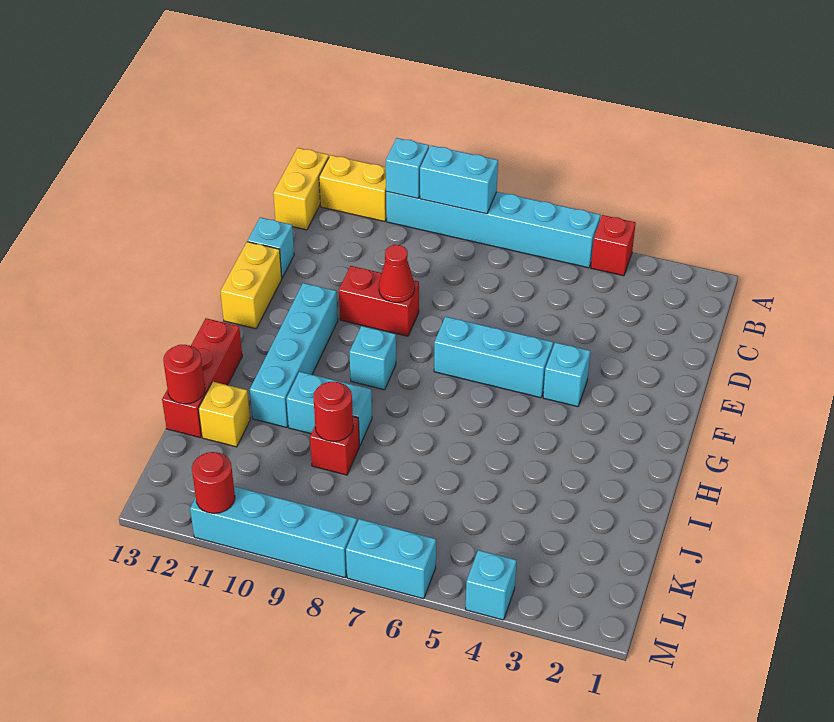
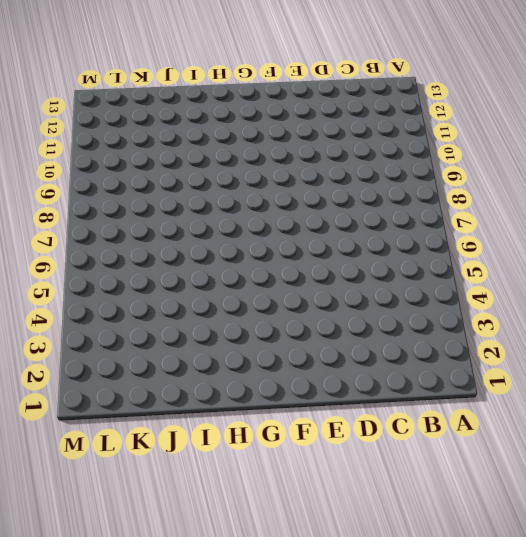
none -> red 1x1 brick [591,215,636,276]
none -> cyan 1x6 brick [386,192,600,268]
none -> yellow 1x2 brick [319,155,387,222]

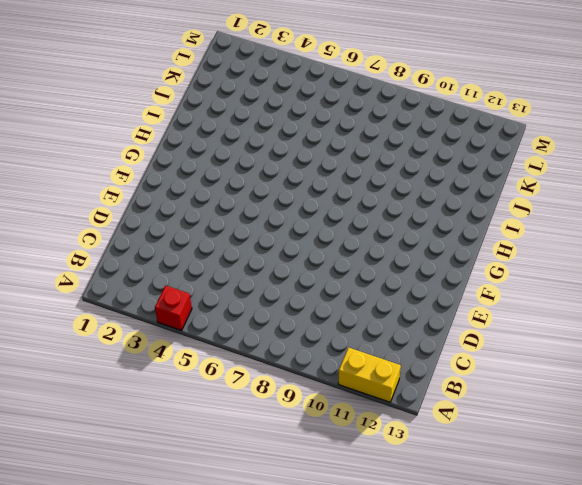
none -> cyan 1x6 brick [386,192,600,268]
none -> yellow 1x2 brick [273,148,329,230]
none -> cyan 1x1 brick [248,217,294,278]

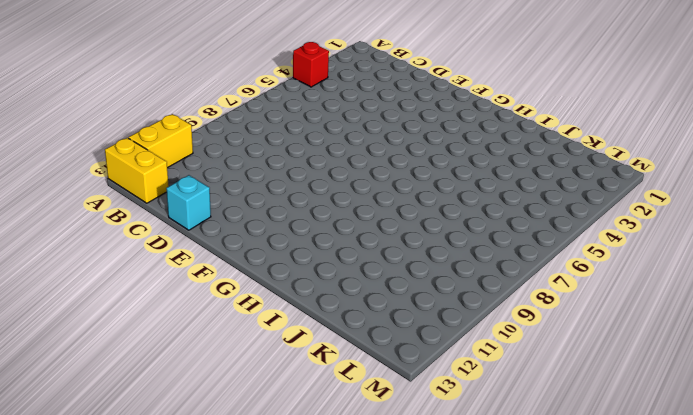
none -> cyan 1x6 brick [386,192,600,268]
none -> red 1x2 brick [339,266,419,336]
none -> yellow 1x2 brick [220,242,282,329]

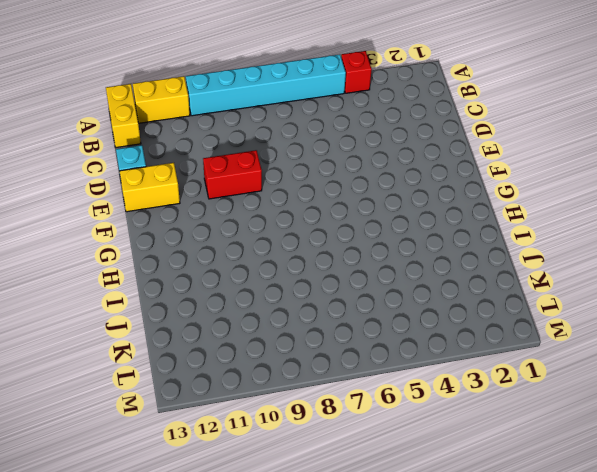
yellow 1x2 brick [119,163,180,212] -> yellow 1x2 brick turned to [220,242,282,329]
none -> cyan 1x1 brick [543,342,590,407]
none -> cyan 1x3 brick [434,317,553,398]
none -> cyan 1x4 brick [250,283,338,428]

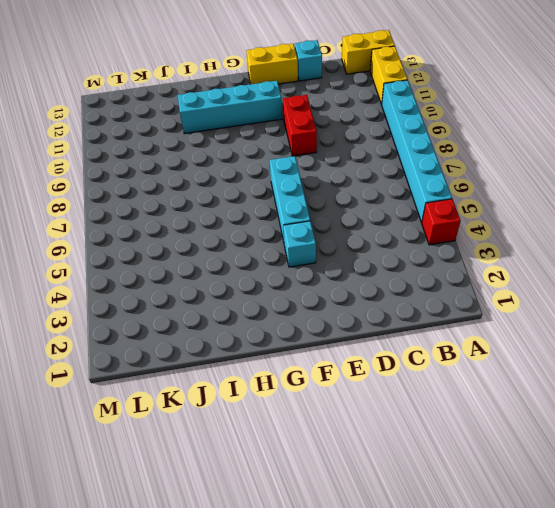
none -> cyan 1x1 brick [349,326,396,390]
none -> red 1x3 brick [162,318,242,438]
none -> cyan 1x2 brick [286,372,372,446]

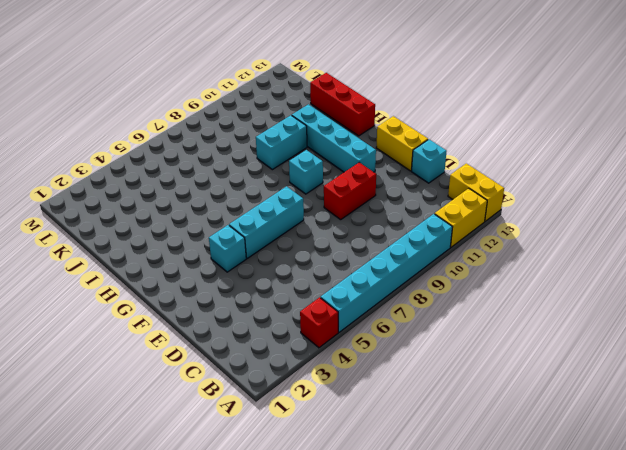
none -> red 1x1 brick [310,417,359,475]
none -> yellow 1x1 brick [199,382,250,447]
none -> cyan 1x1 brick [466,550,516,620]

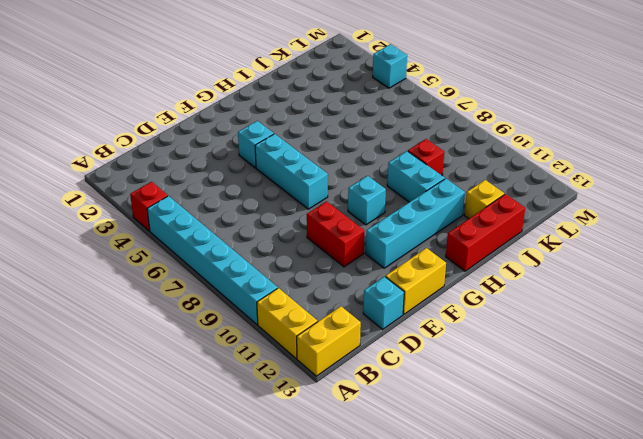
none -> cyan 1x2 brick [346,519,436,599]
none -> cyan 1x4 brick [190,487,357,578]
none -> cyan 1x2 brick [420,146,498,214]

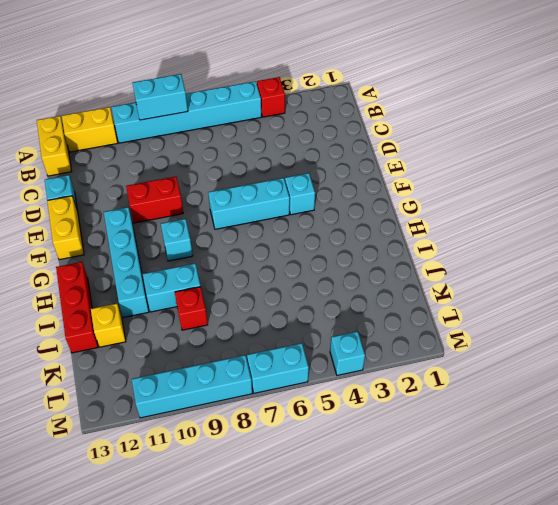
none -> cyan 1x1 brick [386,138,429,198]
none -> red 1x1 cone [379,245,415,303]
none -> red 1x1 round brick [313,382,353,442]

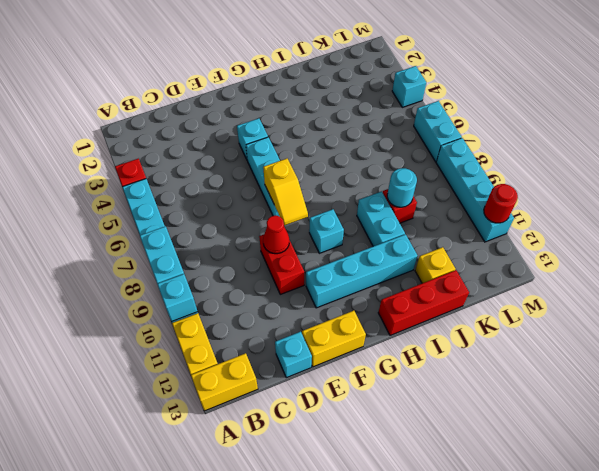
yellow 1x2 slope [263,159,308,225] -> none
cyan 1x1 round brick [387,168,417,207] -> red 1x1 round brick [313,382,353,442]
none -> red 1x1 round brick [163,345,205,404]

